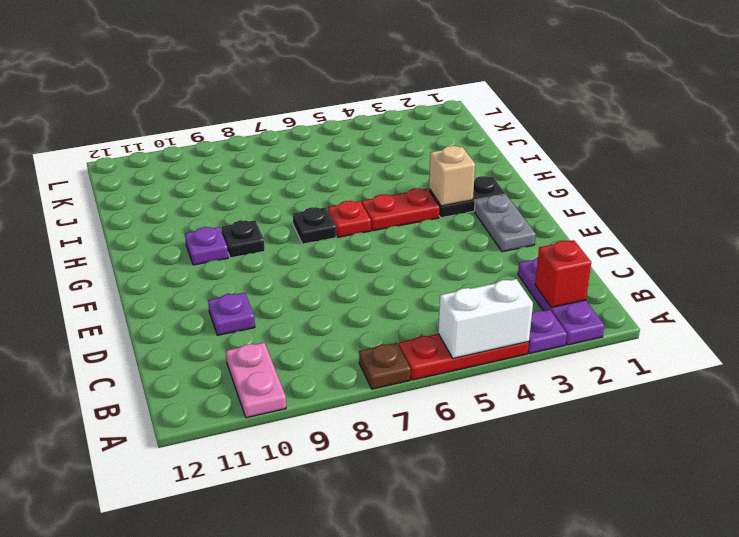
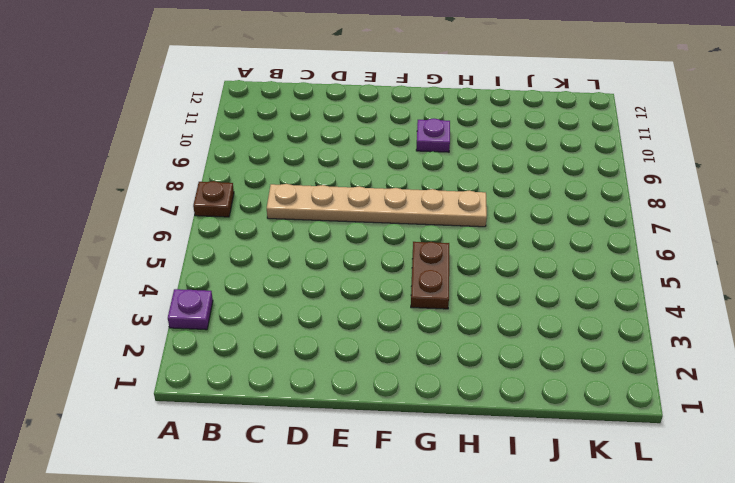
tan 1x6 plate [267,184,487,227] -> black 1x1 plate [293,207,336,244]
brown 1x2 plate [411,242,449,309] -> red 1x2 plate [362,188,439,231]
none -> purple 1x3 plate [518,257,604,345]
none -> red 1x3 plate [399,334,529,380]
none -> pink 1x2 plate [226,342,286,418]

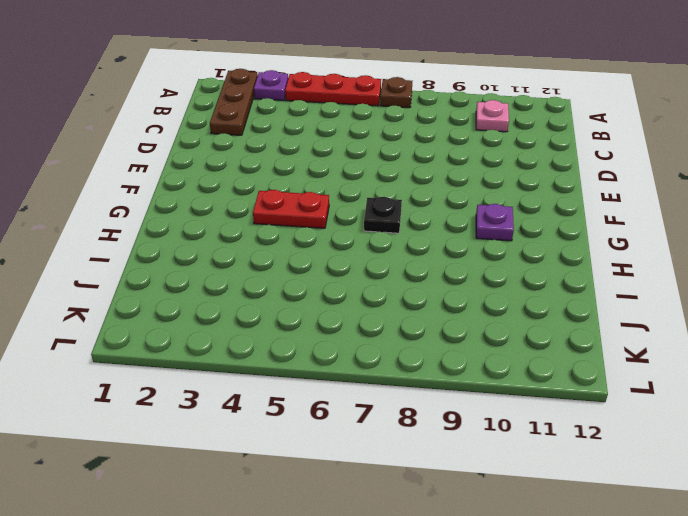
brown 1x3 plate [210,69,258,135] -> purple 1x3 plate [518,257,604,345]
pink 1x1 plate [476,100,509,132] -> pink 1x2 plate [226,342,286,418]
none -> purple 1x1 plate [208,293,255,335]
none -> grey 1x2 plate [474,195,536,252]
none -> black 1x2 plate [429,176,506,218]

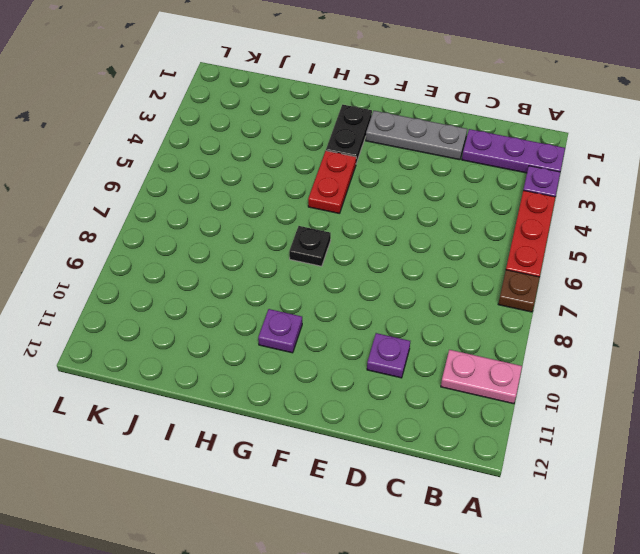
grey 1x3 plate [366,111,467,160] -> grey 1x2 plate [474,195,536,252]
none -> red 1x1 plate [328,201,371,237]
none -> black 1x1 plate [221,220,265,258]
none -> white 1x2 brick [438,279,533,358]

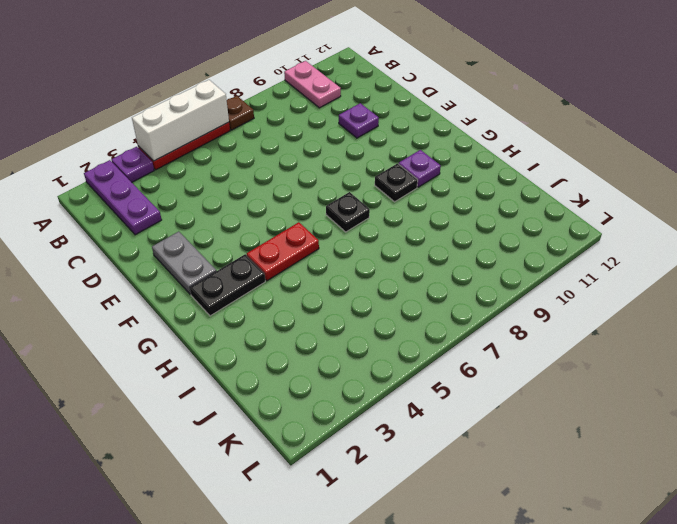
white 1x3 brick [132,80,229,161] -> white 1x2 brick [438,279,533,358]
none -> red 1x1 plate [328,201,371,237]
none -> red 1x1 brick [535,240,591,308]
none -> tan 1x1 brick [429,146,475,206]

